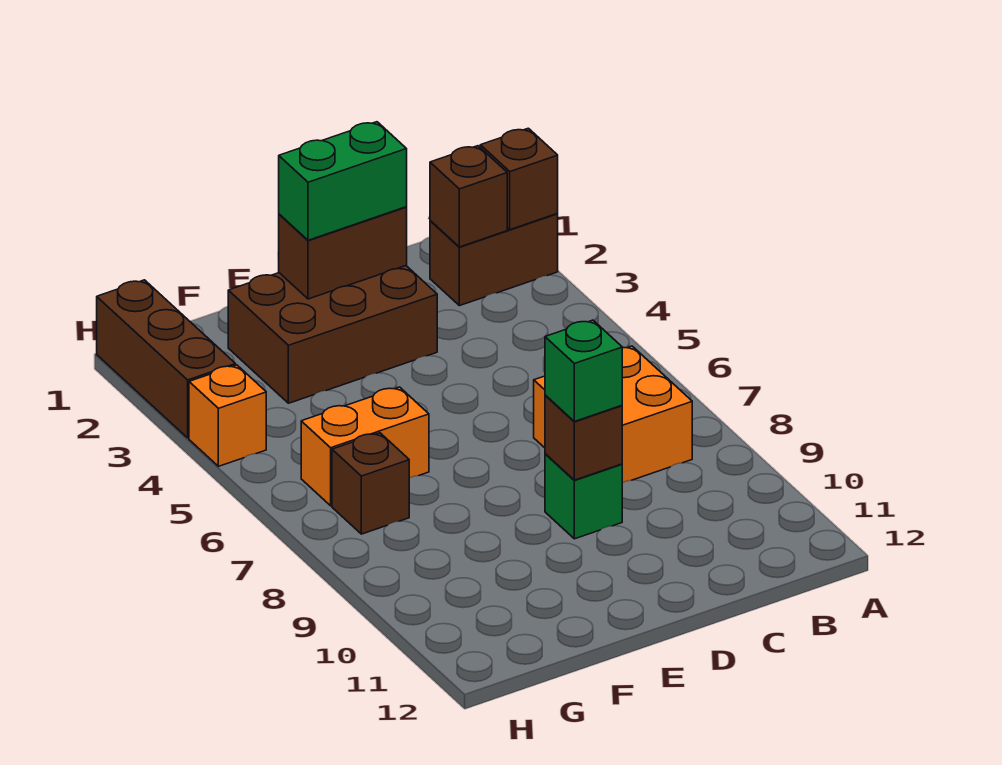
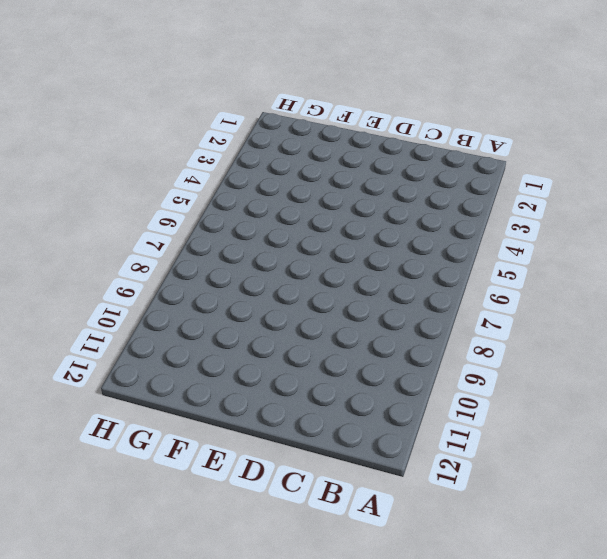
none -> brown 1x2 brick [430,214,558,306]
none -> orange 2x2 brick [534,346,692,483]
none -> brown 2x3 brick [228,266,437,403]

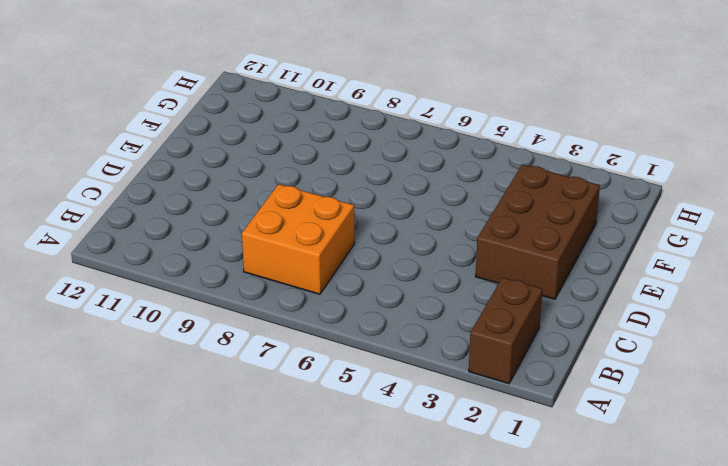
none -> green 1x1 brick [545,454,622,539]
none -> orange 1x2 brick [301,387,429,506]
none -> brown 1x1 brick [332,433,409,534]

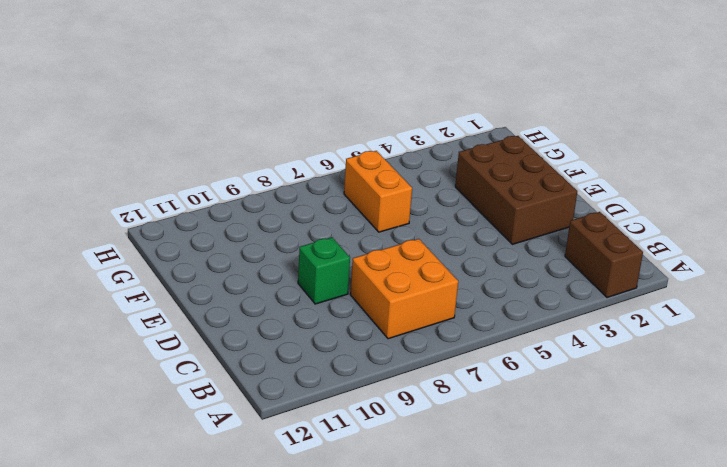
none -> brown 1x1 brick [332,433,409,534]
none -> brown 1x3 brick [97,280,236,438]
none -> orange 1x1 brick [189,365,266,466]

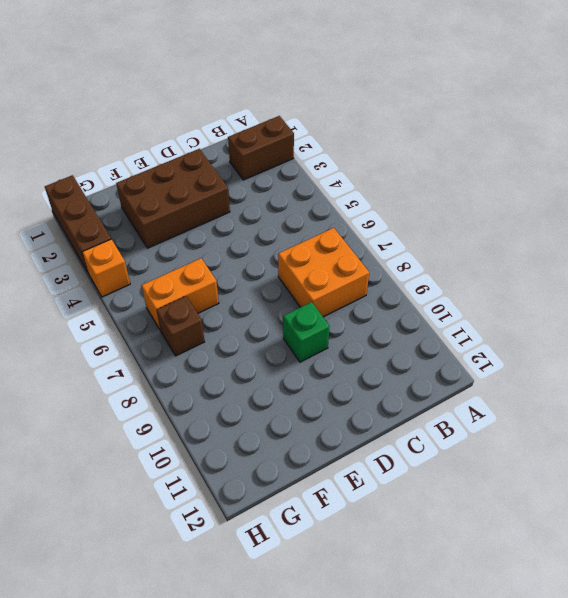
none -> brown 1x1 brick [480,128,558,230]
none -> brown 1x1 brick [430,146,507,247]
none -> brown 1x2 brick [279,207,407,299]

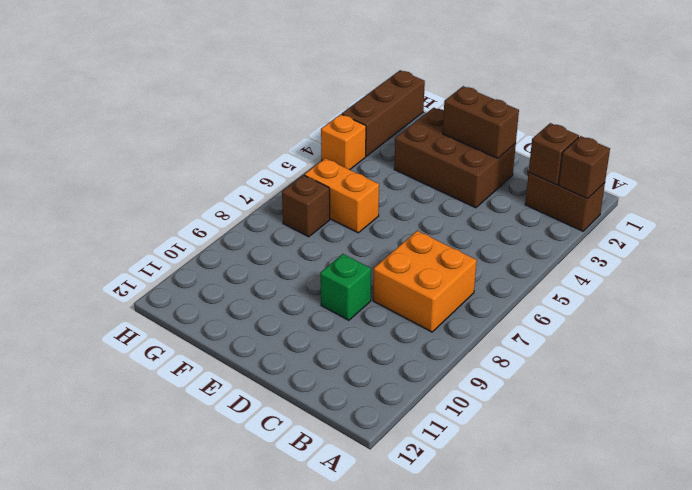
none -> brown 1x1 brick [545,395,622,480]
none -> green 1x2 brick [279,122,407,240]
none -> green 1x1 brick [545,320,622,422]

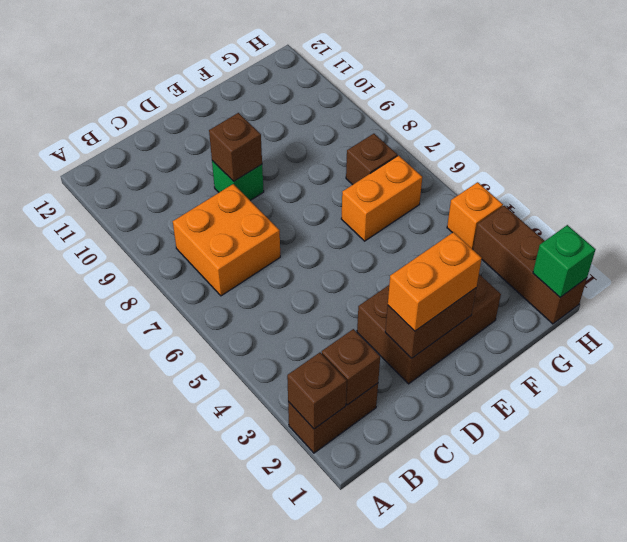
orange 1x2 brick [388,232,482,331] -> green 1x2 brick [279,122,407,240]
green 1x1 brick [533,225,596,297] -> green 1x1 brick moved to [545,320,622,422]

